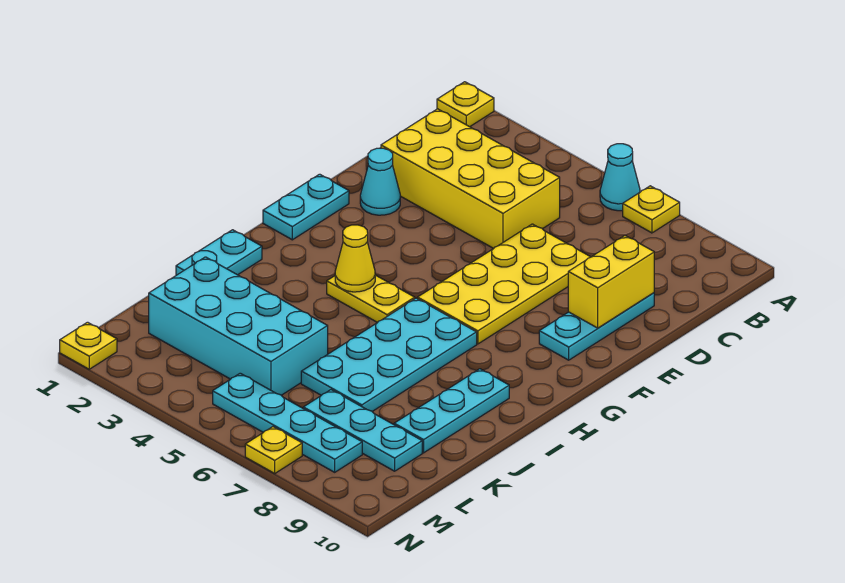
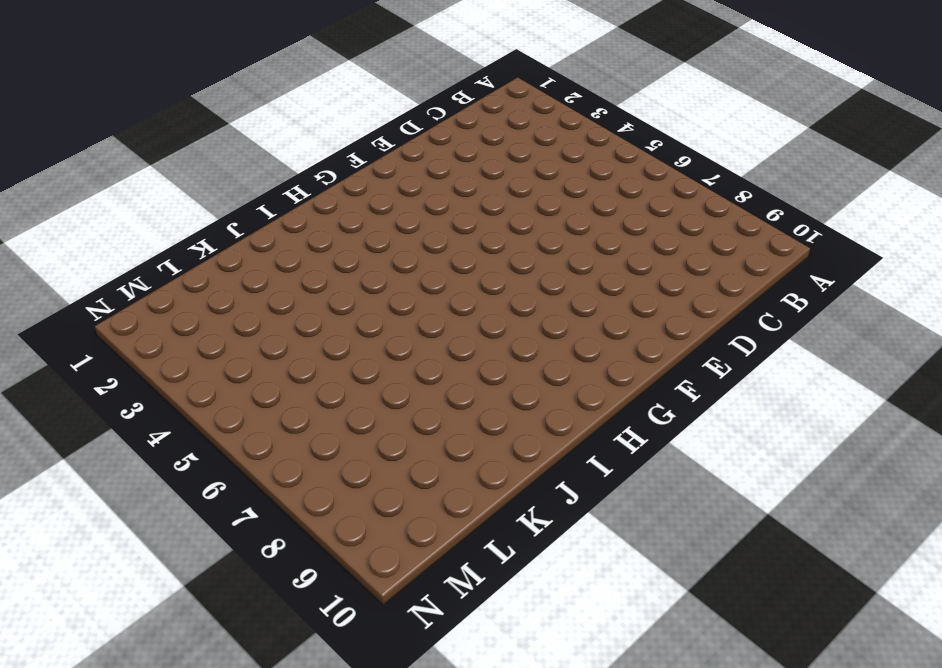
none -> yellow 1x1 plate [437,82,494,127]
none -> cyan 1x1 cone [600,144,640,211]
none -> yellow 1x1 plate [623,186,680,233]

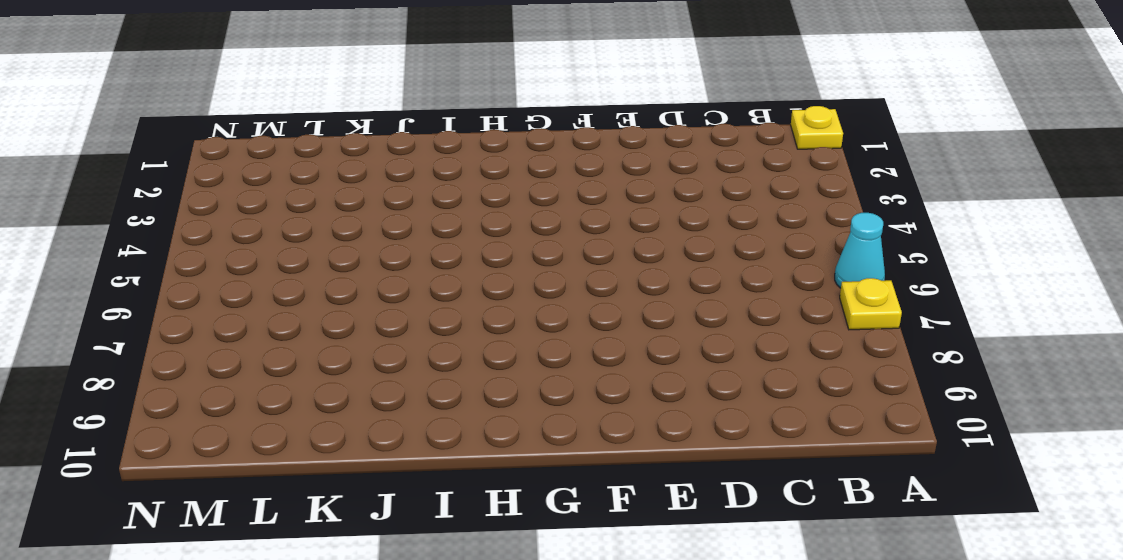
none -> yellow 2x4 brick [381,109,560,249]
none -> yellow 2x4 plate [418,224,590,344]
none -> cyan 1x3 plate [539,293,654,360]

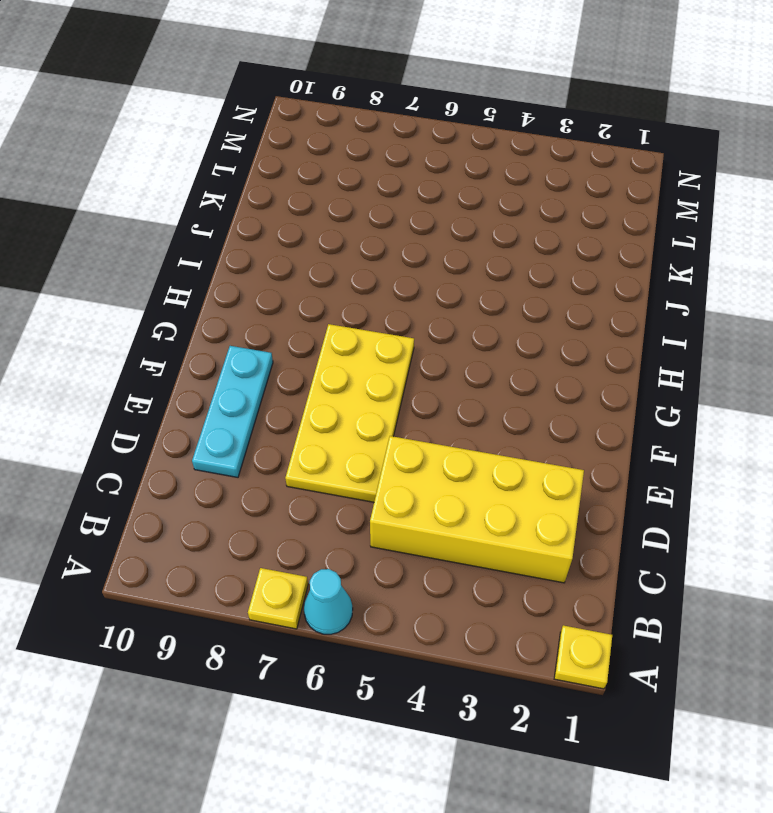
none -> cyan 1x1 cone [360,148,400,215]
none -> cyan 1x2 plate [263,174,349,240]
none -> yellow 1x2 plate [327,275,415,323]

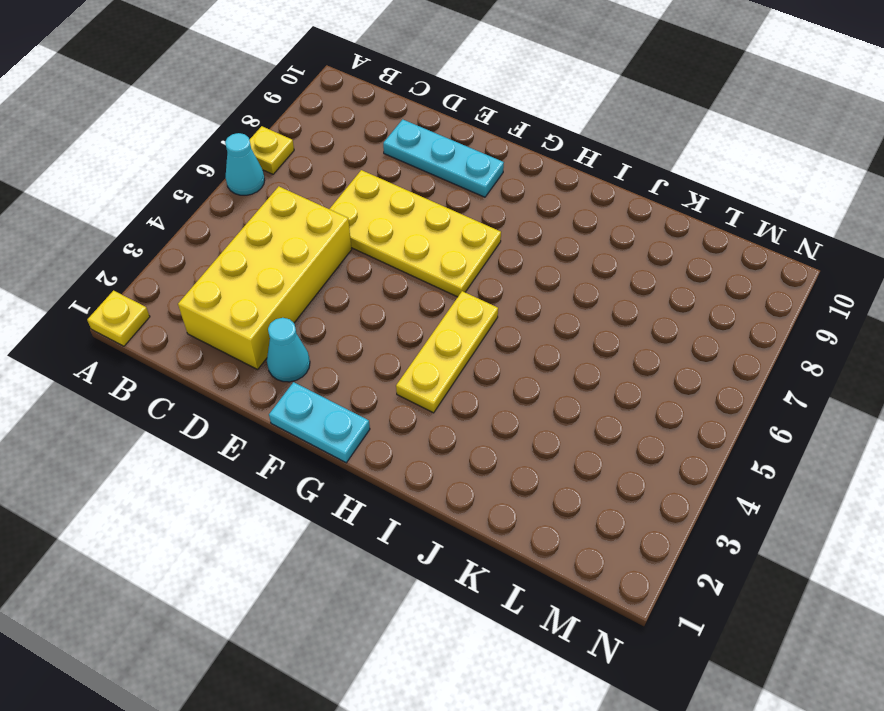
yellow 1x3 plate [396,291,498,413] -> yellow 1x2 plate [327,275,415,323]
none -> cyan 2x4 plate [301,298,477,411]
none -> cyan 1x2 plate [176,230,262,275]
none -> cyan 1x3 plate [394,369,509,453]

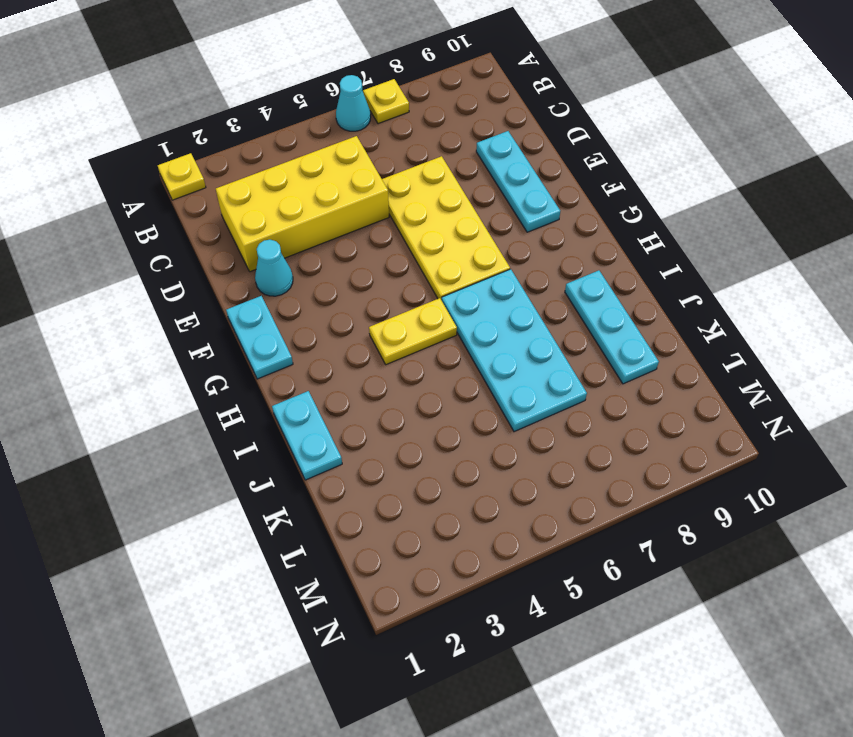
none -> cyan 2x4 brick [149,257,328,395]
none -> cyan 1x3 plate [303,390,422,471]
none -> cyan 1x4 plate [213,373,362,472]

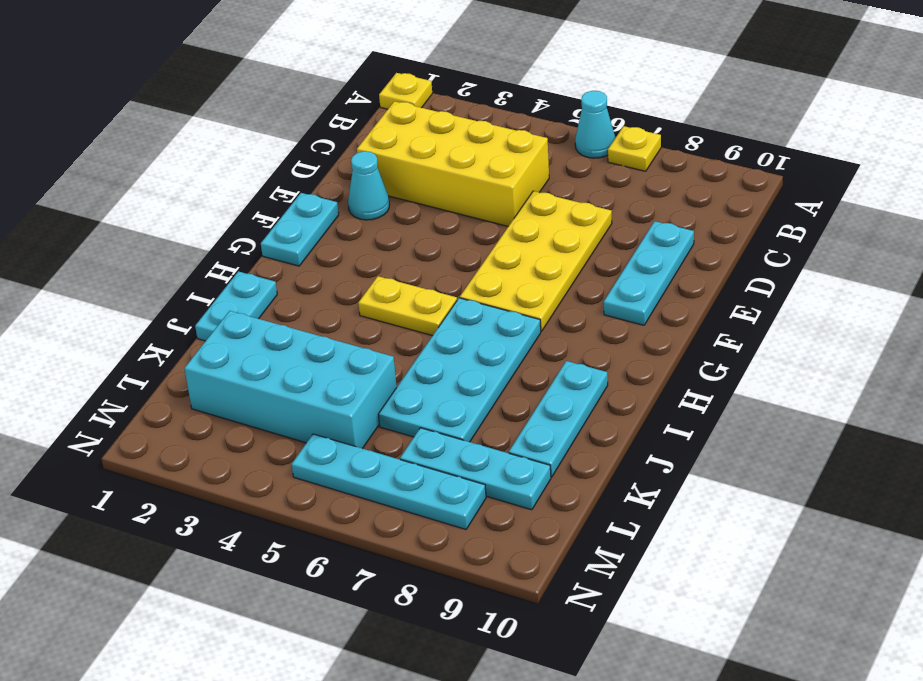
none -> yellow 1x1 plate [60,322,117,369]
none -> yellow 1x1 plate [245,427,302,473]
none -> yellow 1x2 brick [568,236,654,328]

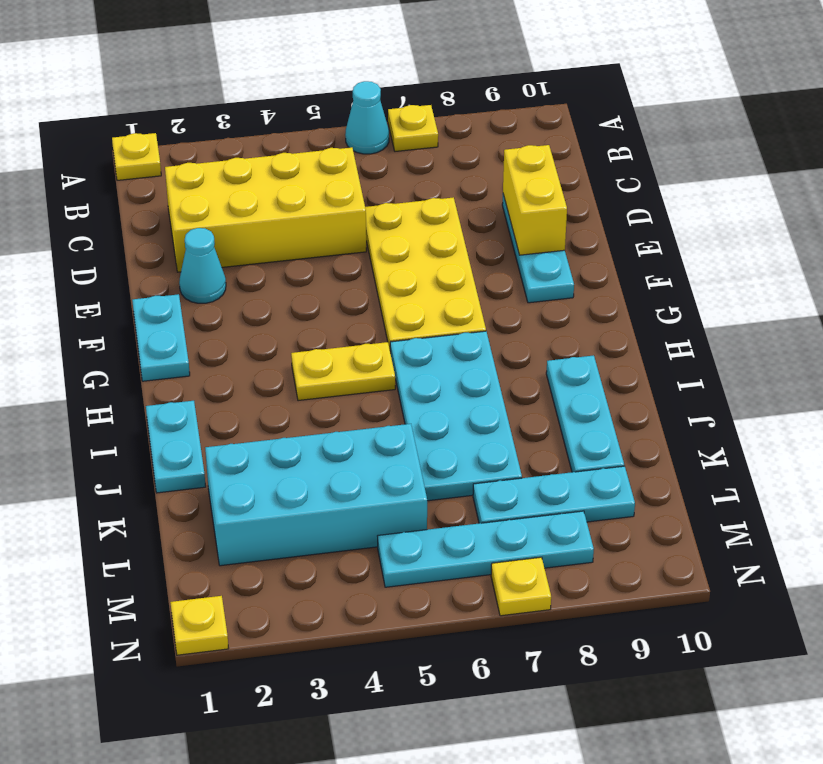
none -> yellow 1x1 cone [335,225,375,292]

